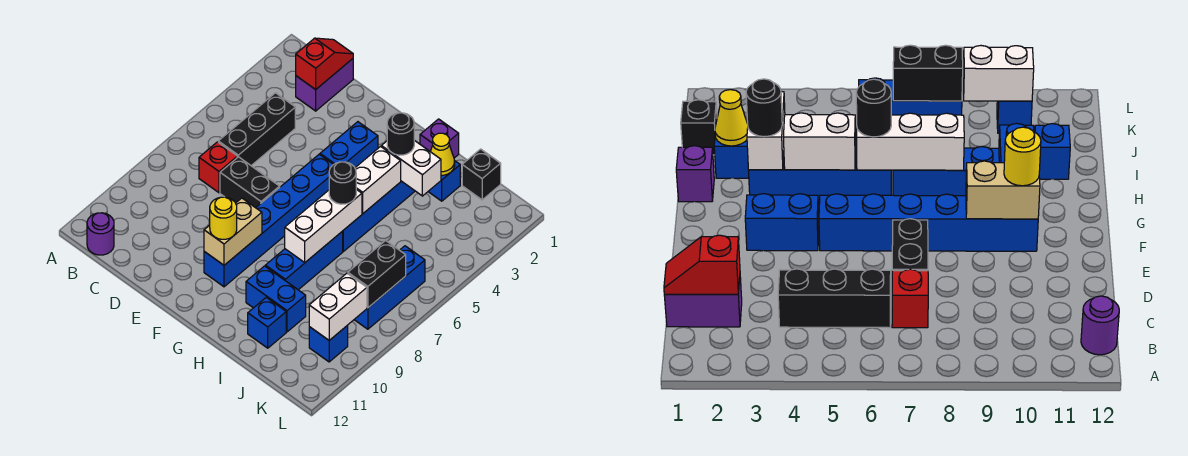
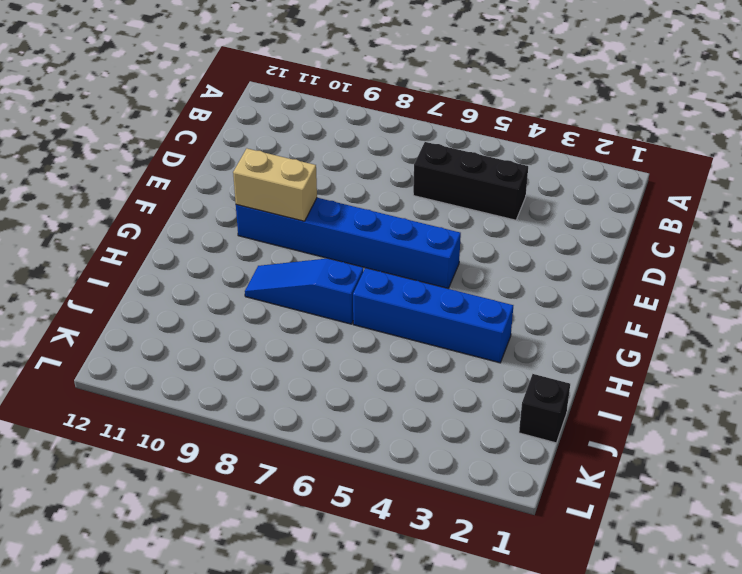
blue 1x3 slope [245,258,363,324] -> blue 1x3 brick [265,231,343,290]
none -> purple 1x1 round brick [87,213,114,255]
none -> purple 1x2 brick [296,59,353,111]
none -> red 1x1 brick [199,142,237,193]

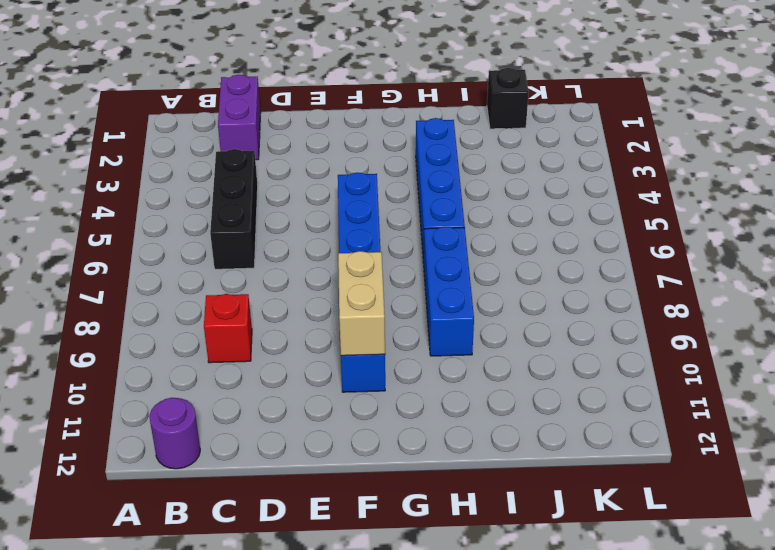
red 1x1 brick [204,294,252,363] -> red 1x1 brick moved to [199,142,237,193]
none -> black 1x2 brick [220,157,280,208]
none -> blue 1x2 brick [320,122,378,167]
none -> purple 1x1 brick [420,119,459,158]

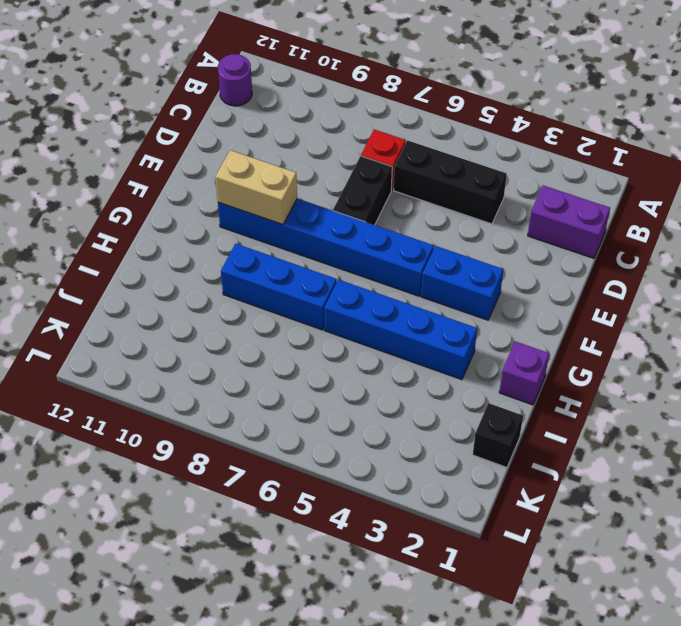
none -> blue 1x2 brick [246,266,306,332]
none -> blue 1x1 brick [428,160,460,201]
none -> blue 1x1 brick [248,297,286,348]

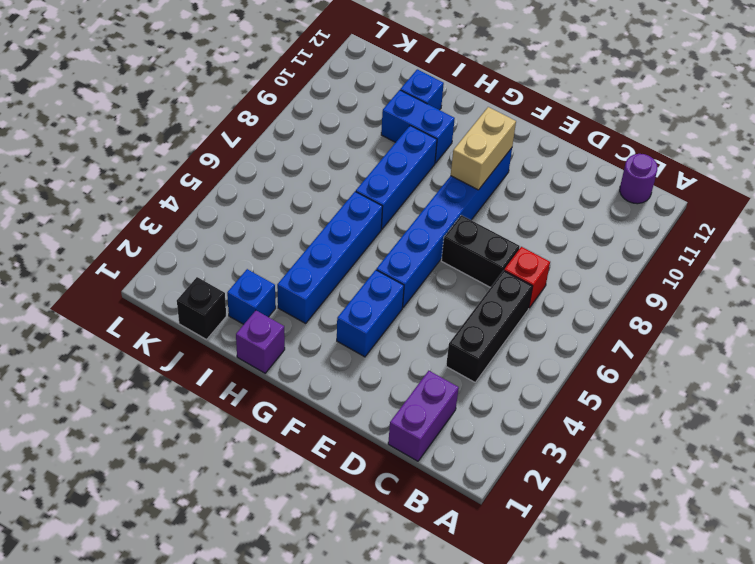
none -> blue 1x3 brick [354,246,425,329]
none -> blue 1x1 brick [309,326,348,362]
none -> red 1x2 slope [296,38,353,90]

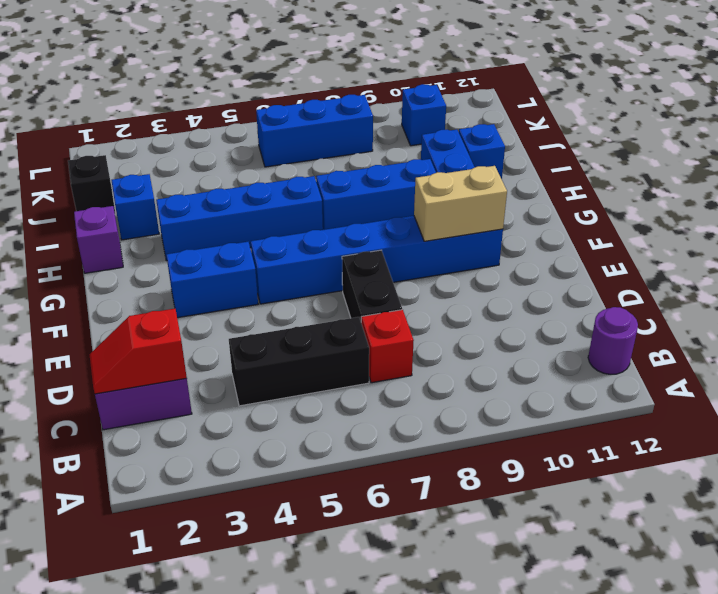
none -> white 1x2 brick [381,140,441,196]
none -> white 1x2 brick [355,147,401,213]
none -> white 1x3 brick [285,189,362,262]

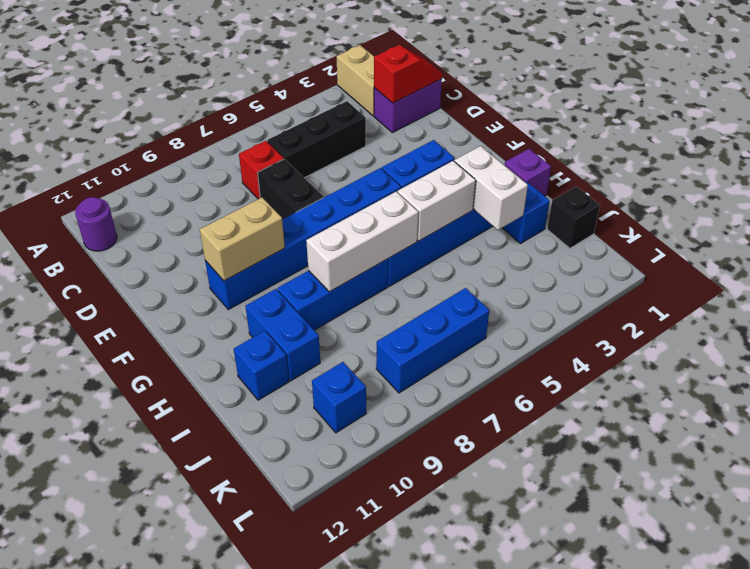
tan 1x2 brick [336,45,374,116] -> none
none -> yellow 1x1 cone [430,133,455,175]
none -> black 1x2 brick [348,241,406,308]
none -> white 1x2 brick [309,273,367,340]

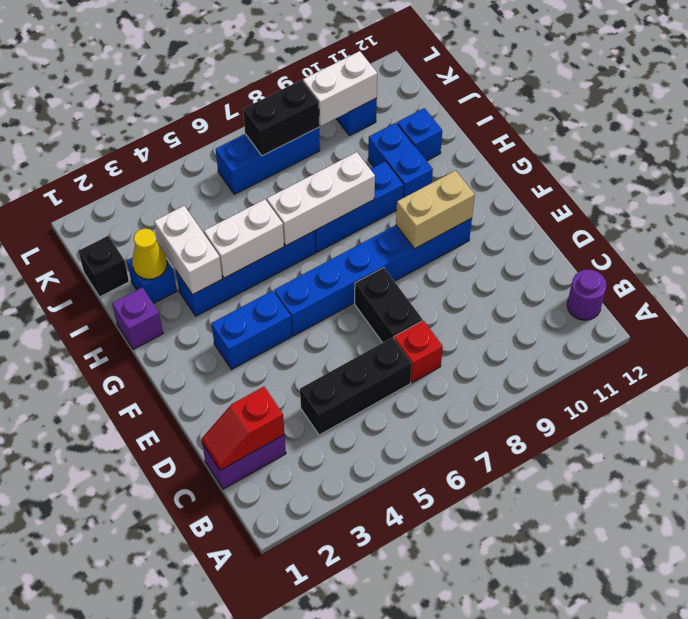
none -> yellow 1x1 round brick [210,197,237,239]
none -> black 1x1 round brick [387,113,414,155]
none -> black 1x1 round brick [329,162,356,204]

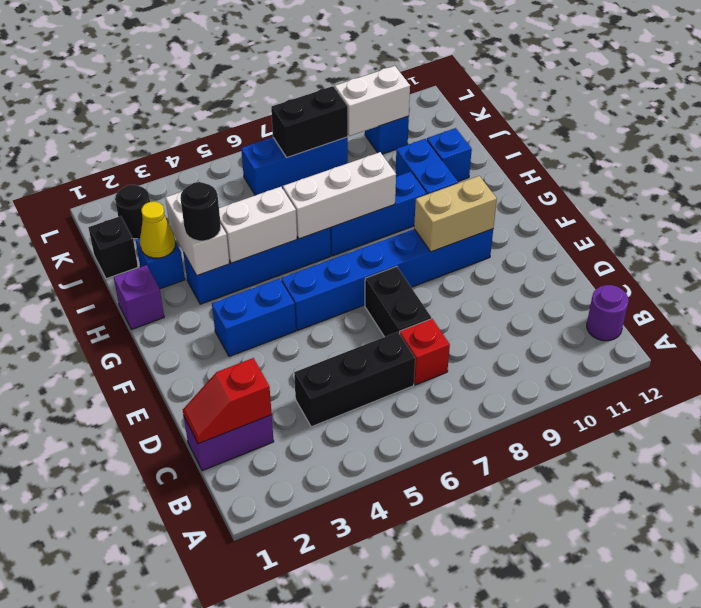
black 1x1 round brick [115,185,150,239] -> black 1x1 round brick moved to [329,162,356,204]
none -> yellow 1x1 round brick [210,197,237,239]

